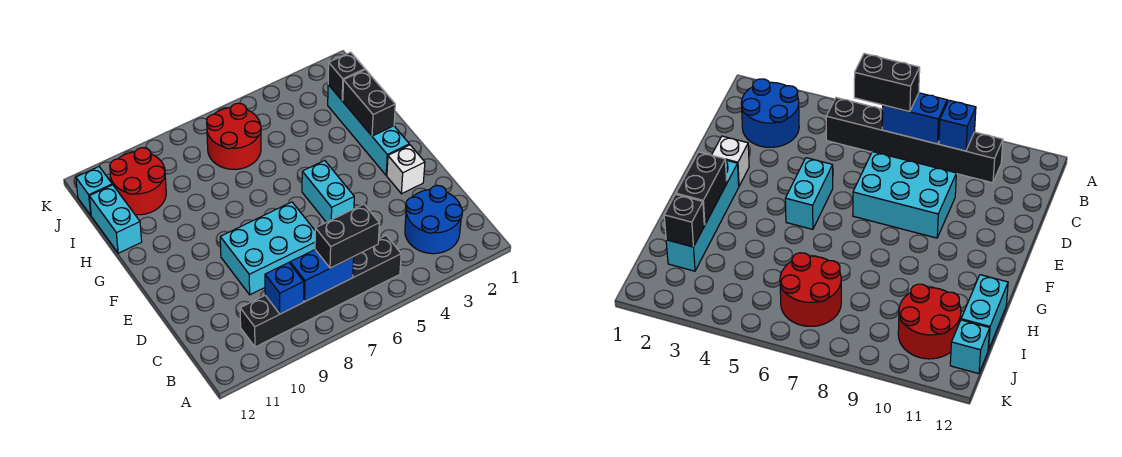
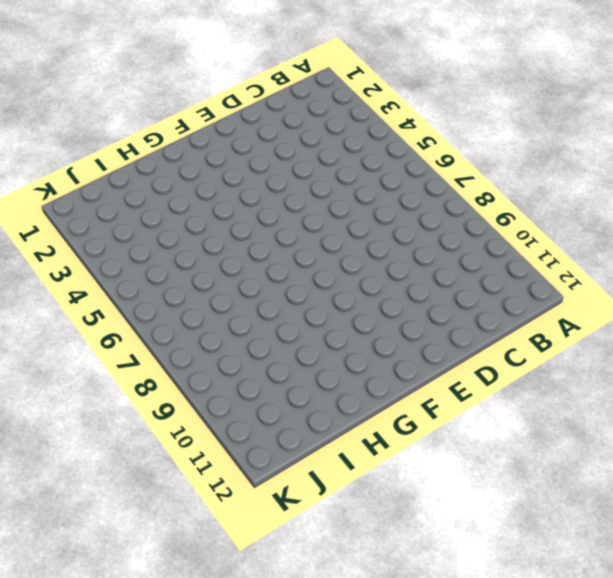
none -> blue 2x2 round brick [405,185,463,254]
none -> black 1x6 brick [240,236,401,347]
none -> cyan 2x3 brick [220,202,315,295]

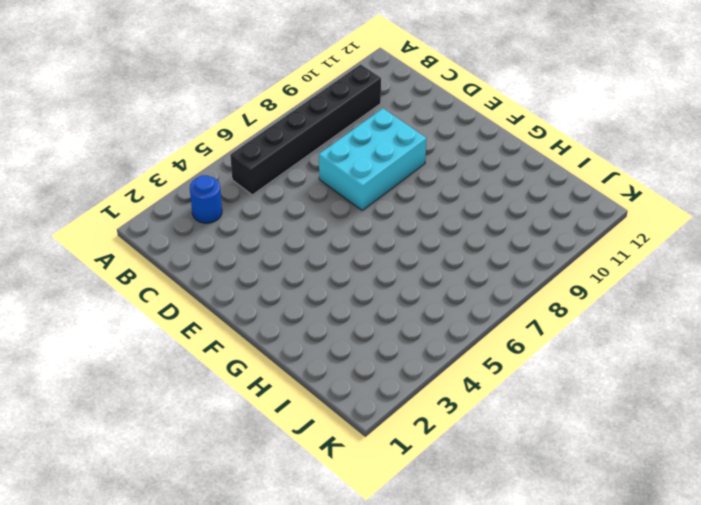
blue 1x1 round brick [190,175,222,223] -> blue 2x2 round brick [405,185,463,254]
none -> white 1x1 brick [387,145,425,194]
none -> cyan 1x2 brick [302,160,354,222]
none -> cyan 1x4 brick [328,85,409,175]

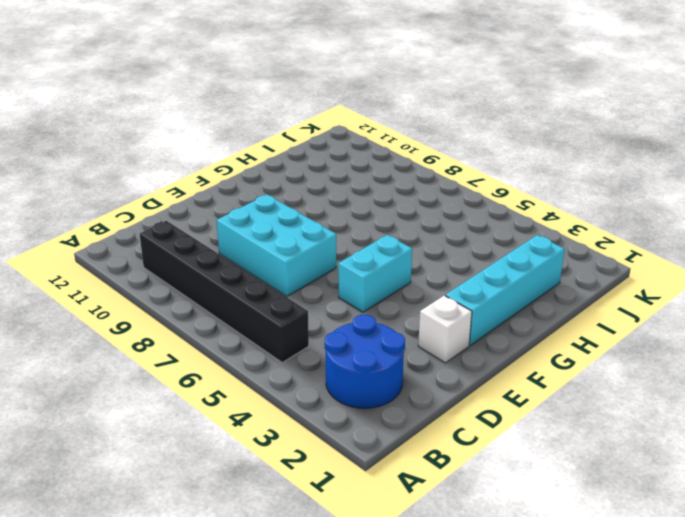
none -> cyan 1x2 brick [89,185,142,253]
none -> red 2x2 round brick [207,103,261,169]
none -> red 2x2 round brick [110,148,166,215]

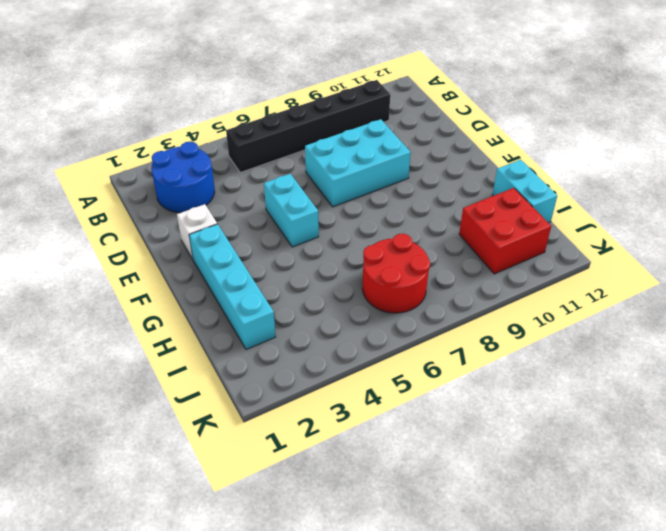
red 2x2 brick [459,188,551,274] -> red 2x2 round brick [110,148,166,215]
none -> cyan 1x1 brick [76,167,112,215]
none -> blue 1x2 brick [290,250,354,301]
none -> blue 1x1 brick [265,263,304,314]

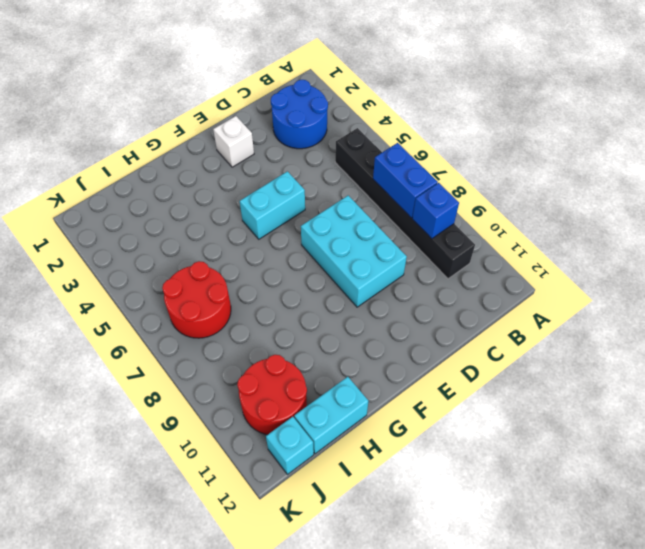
none -> cyan 1x4 brick [328,85,409,175]
none -> black 1x2 brick [343,70,395,136]
none -> black 1x1 brick [328,52,365,101]

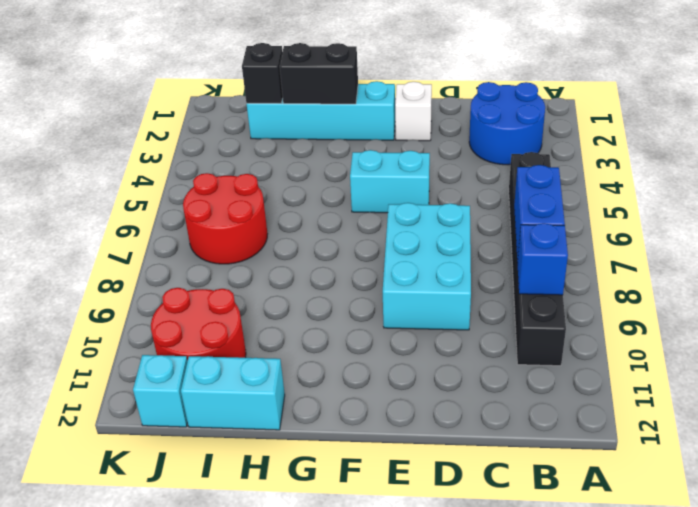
none -> black 1x2 brick [315,204,379,268]

